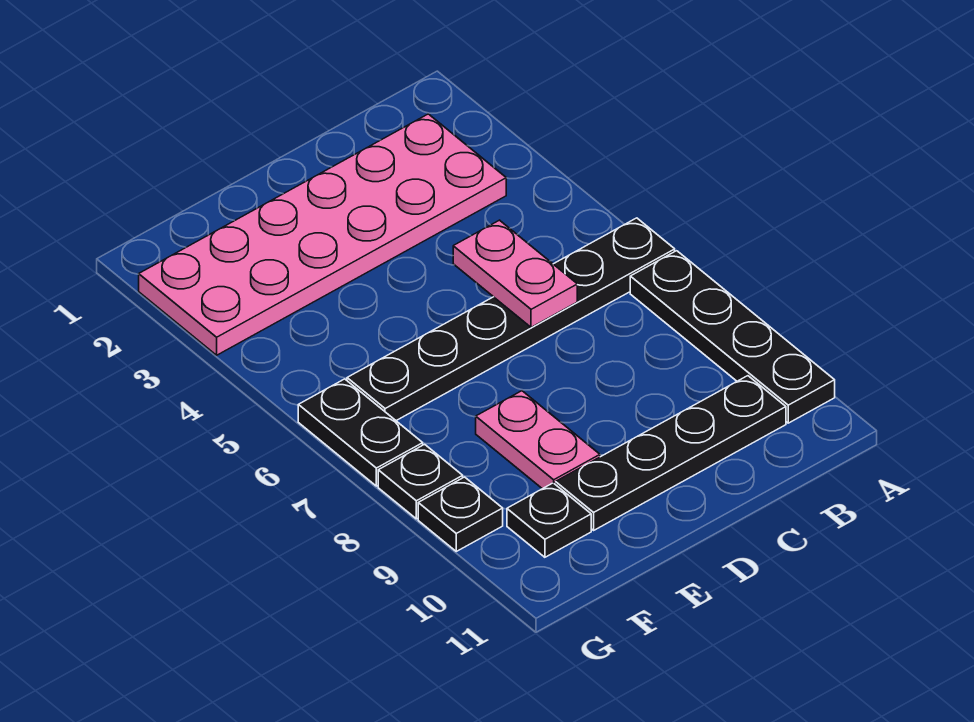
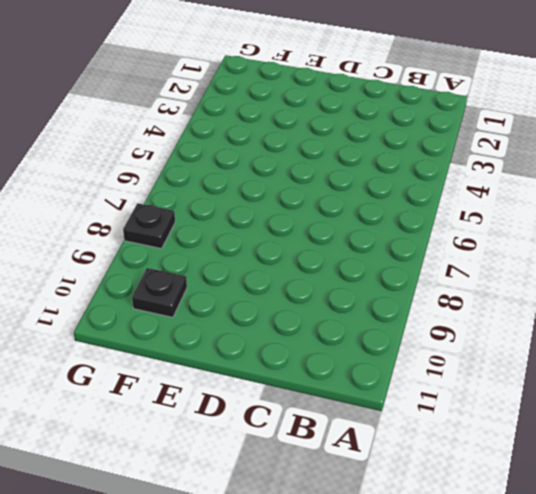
none -> black 1x6 plate [347,218,675,421]
none -> black 1x4 plate [630,251,835,423]

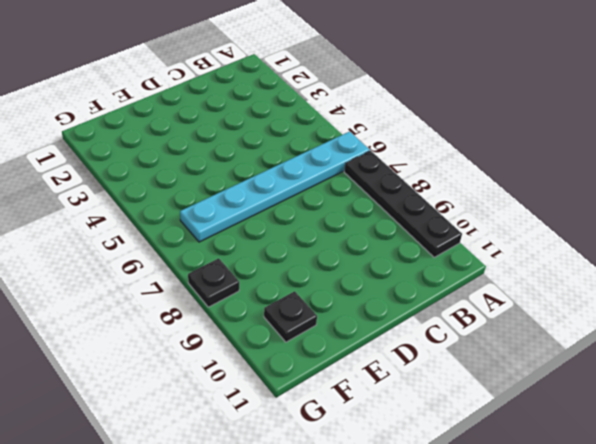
cyan 1x6 plate [180,132,370,242] -> black 1x6 plate [347,218,675,421]
none -> pink 2x6 plate [139,114,506,355]
none -> black 1x4 plate [556,376,786,530]

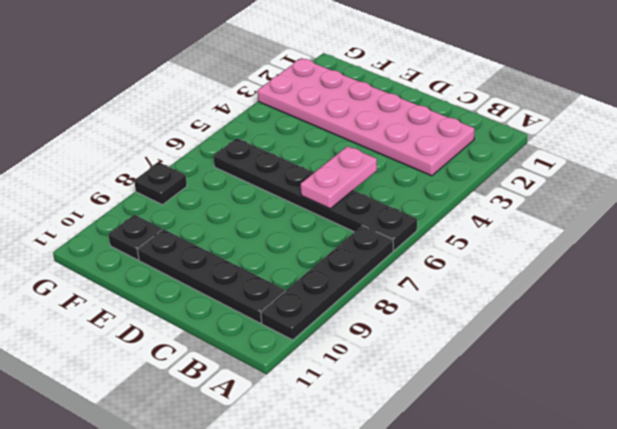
none -> pink 1x2 plate [476,391,600,489]
none -> black 1x2 plate [298,379,423,486]

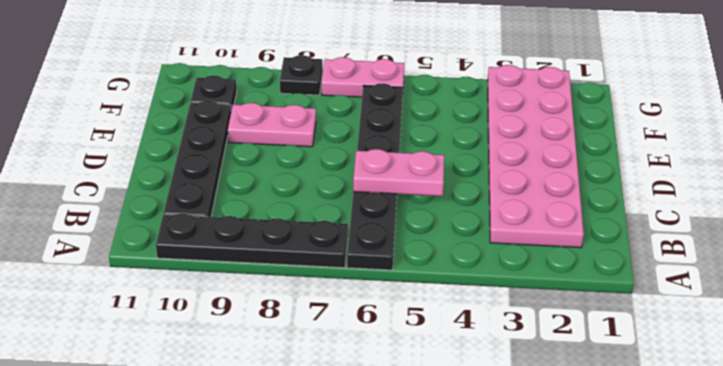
pink 1x2 plate [322,57,404,97] -> black 1x2 plate [298,379,423,486]
none -> black 1x1 plate [418,477,503,551]

